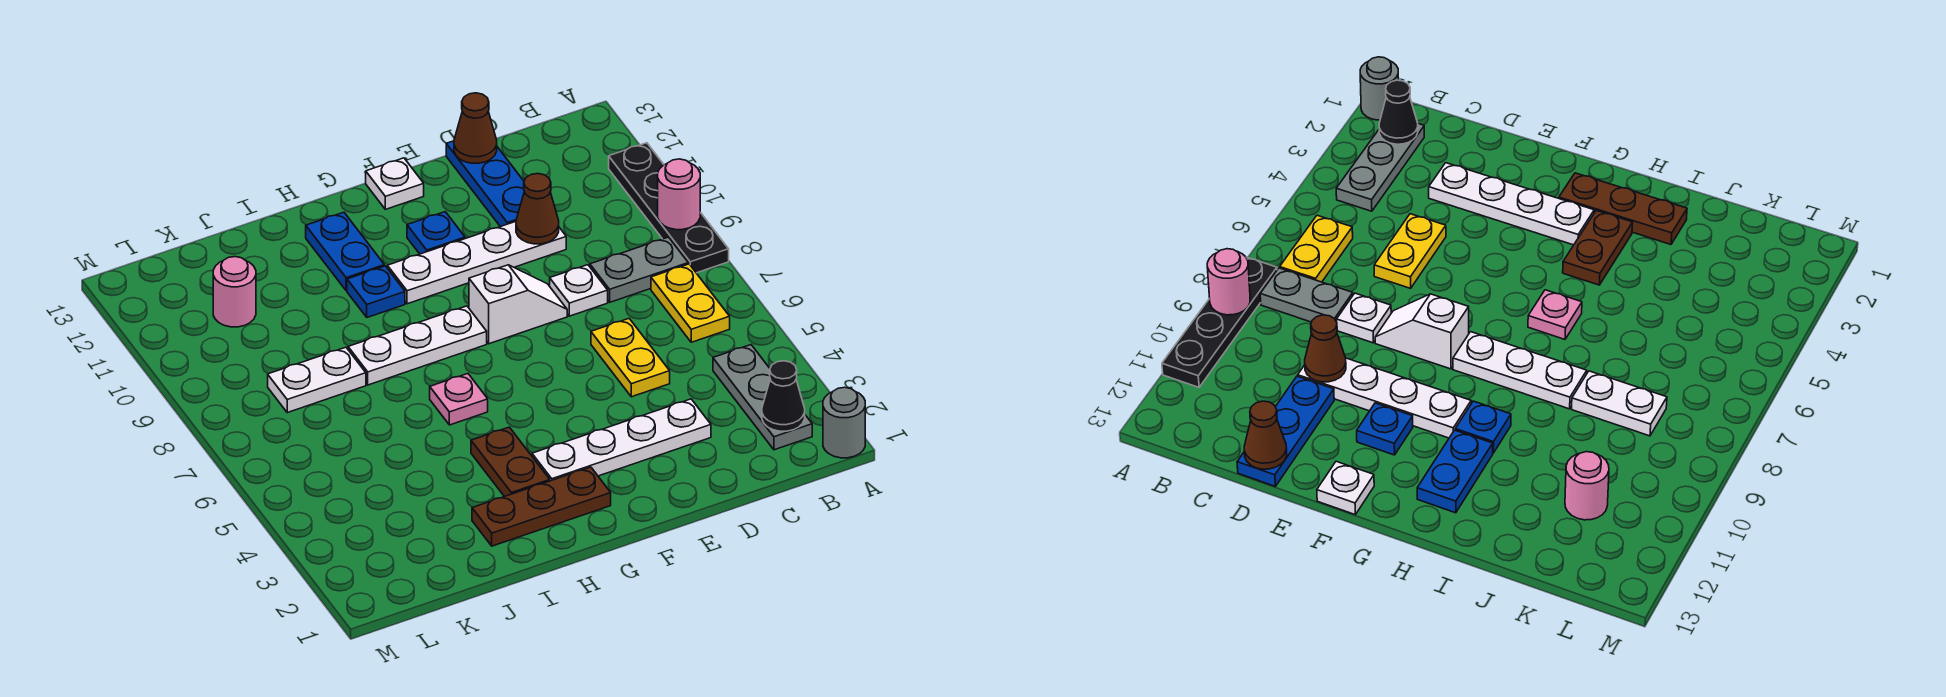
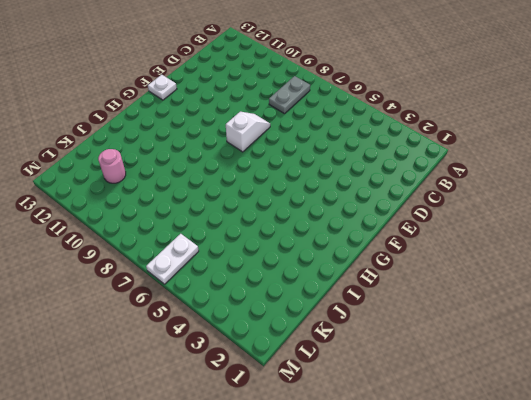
white 1x2 plate [146,234,199,284] -> white 1x2 plate moved to [268,347,366,413]
none -> grey 1x1 round brick [823,387,865,458]
none -> black 1x4 plate [609,143,729,273]
none -> grey 1x3 plate [713,345,812,450]

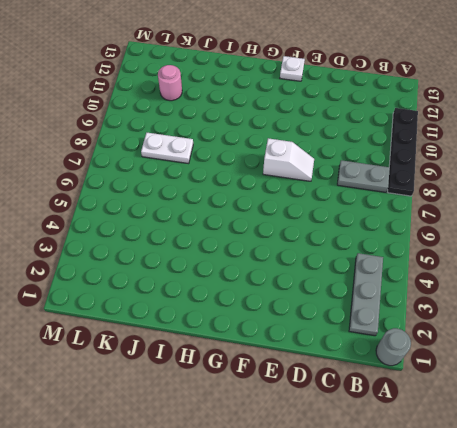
none -> yellow 1x2 plate [651,264,730,342]
none -> white 1x4 plate [532,399,711,481]
none -> yellow 1x2 plate [591,319,670,397]

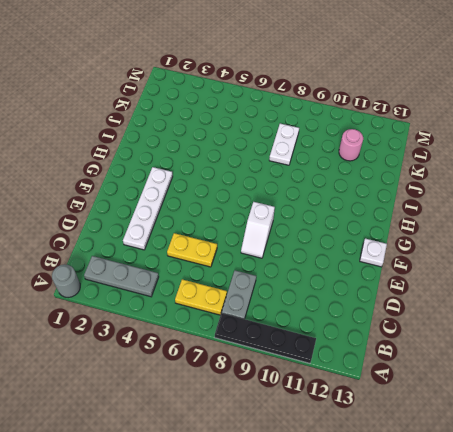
none -> white 1x1 plate [550,265,608,316]
none -> white 1x4 plate [387,222,566,304]
none -> blue 1x3 plate [446,141,524,227]

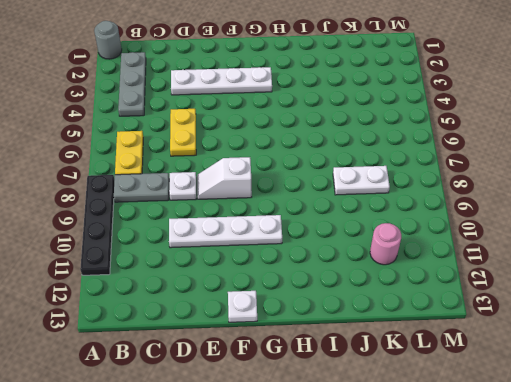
none -> blue 1x3 plate [446,141,524,227]
none -> blue 1x1 plate [407,212,465,254]
none -> brown 1x3 plate [472,467,611,546]

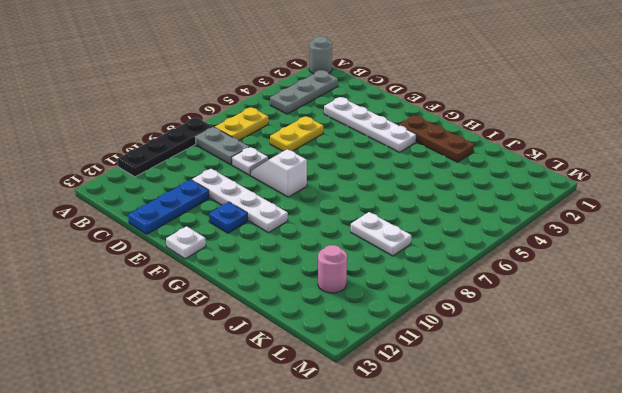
none -> white 1x3 plate [348,306,487,385]
none -> brown 1x2 plate [471,427,550,497]
none -> pink 1x1 plate [430,374,488,425]

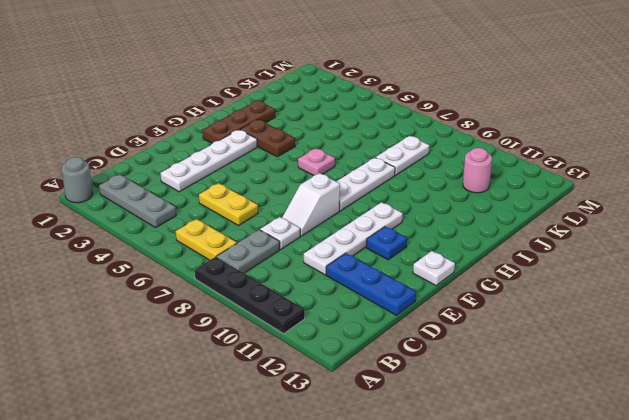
none -> blue 1x1 plate [347,266,405,317]
none -> blue 1x2 plate [306,212,384,291]
none -> pink 1x1 round brick [658,159,700,230]

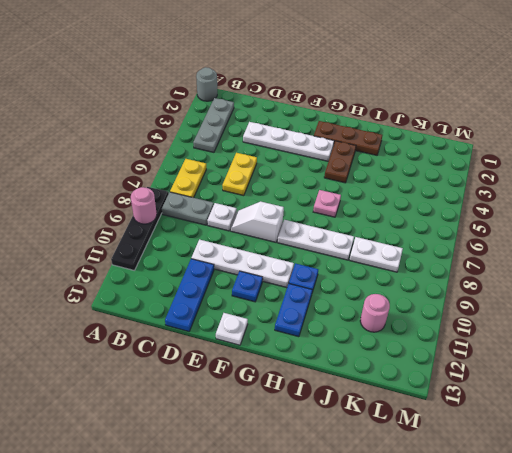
none -> black 1x1 cone [762,361,805,431]
none -> brown 1x1 cone [516,174,559,244]
none -> brown 1x1 cone [454,93,497,163]

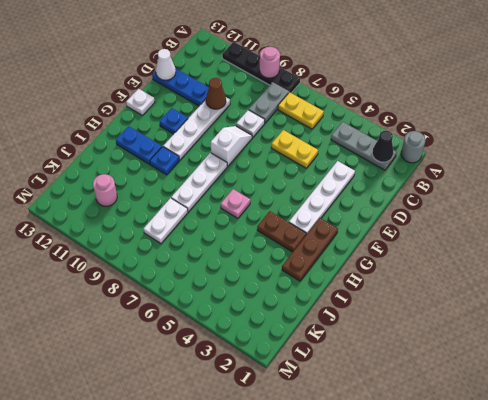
white 1x1 cone [156,49,176,80] -> brown 1x1 cone [454,93,497,163]

